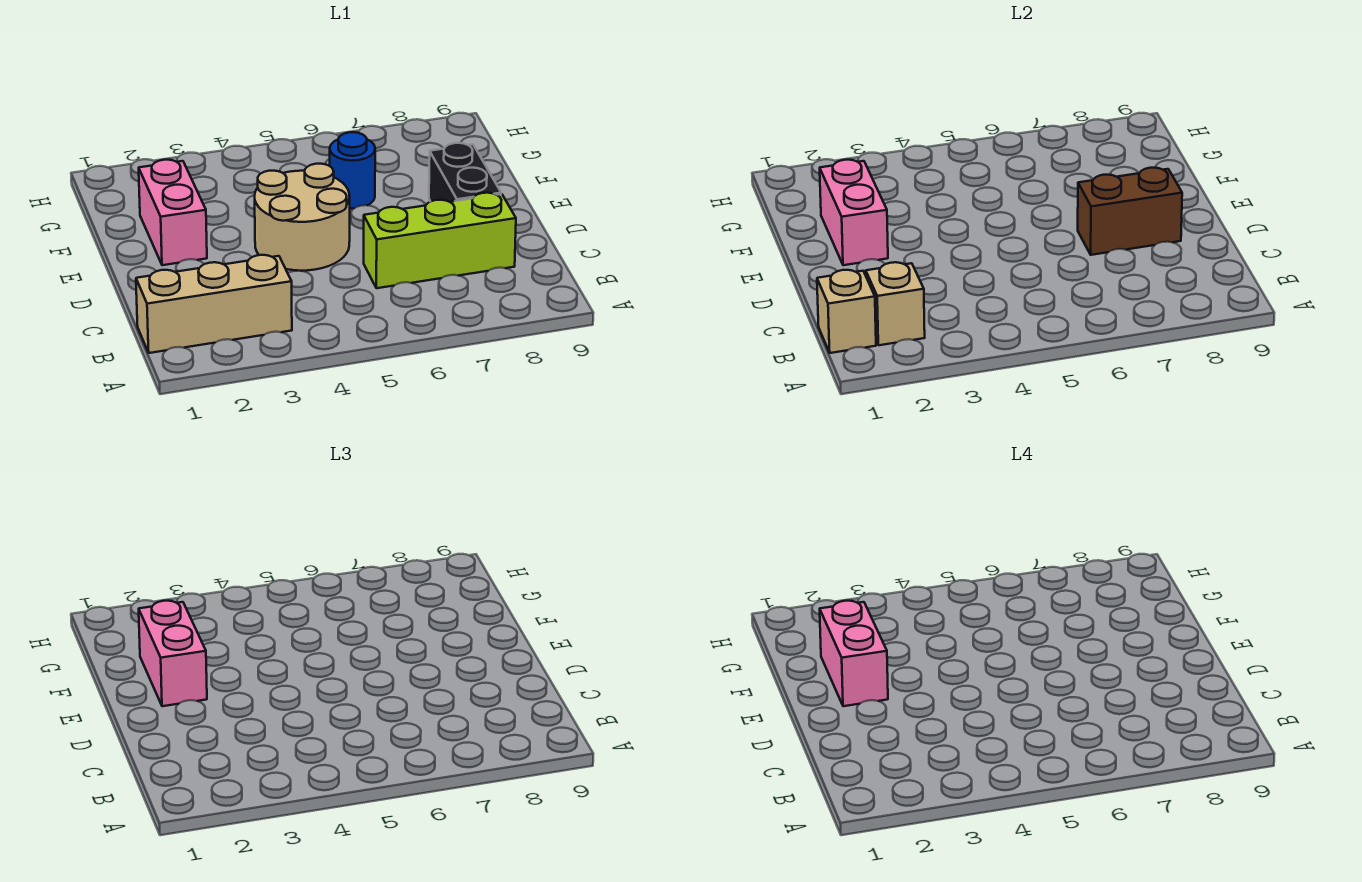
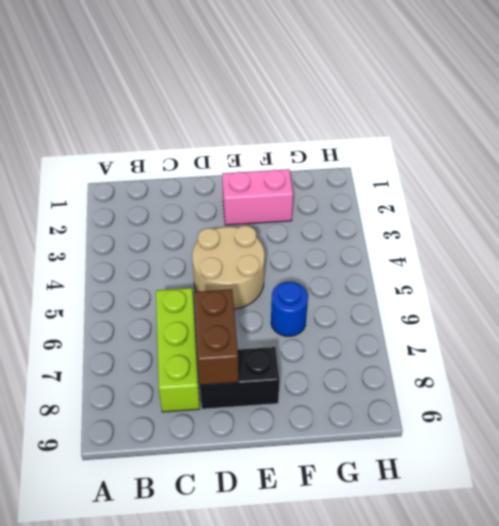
none -> tan 1x3 brick [136,255,292,353]
none -> tan 1x1 brick [817,270,876,353]
none -> tan 1x1 brick [866,262,925,345]

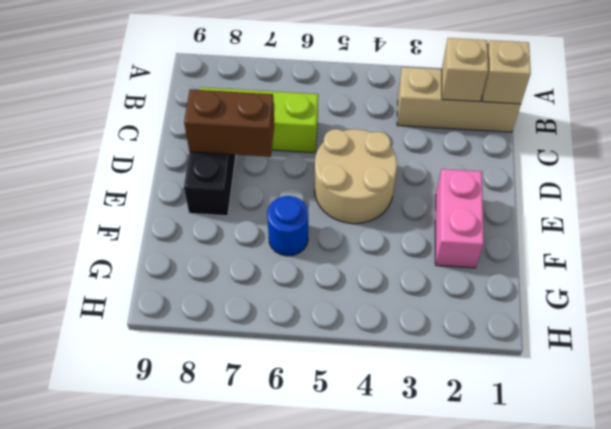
none -> pink 1x2 brick [820,160,888,265]
none -> pink 1x2 brick [139,601,207,706]
none -> pink 1x2 brick [820,601,888,706]

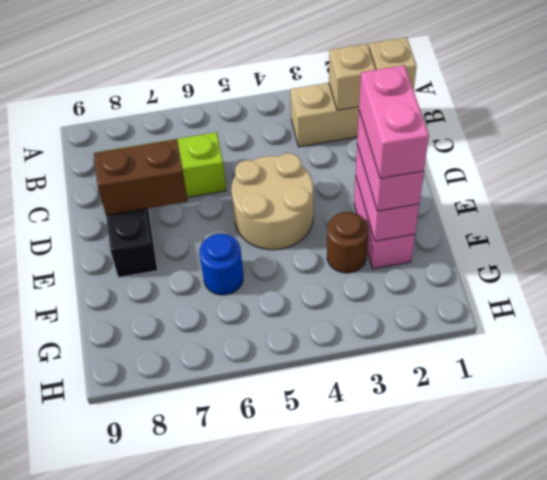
brown 1x1 round brick [327,212,368,273] -> none

